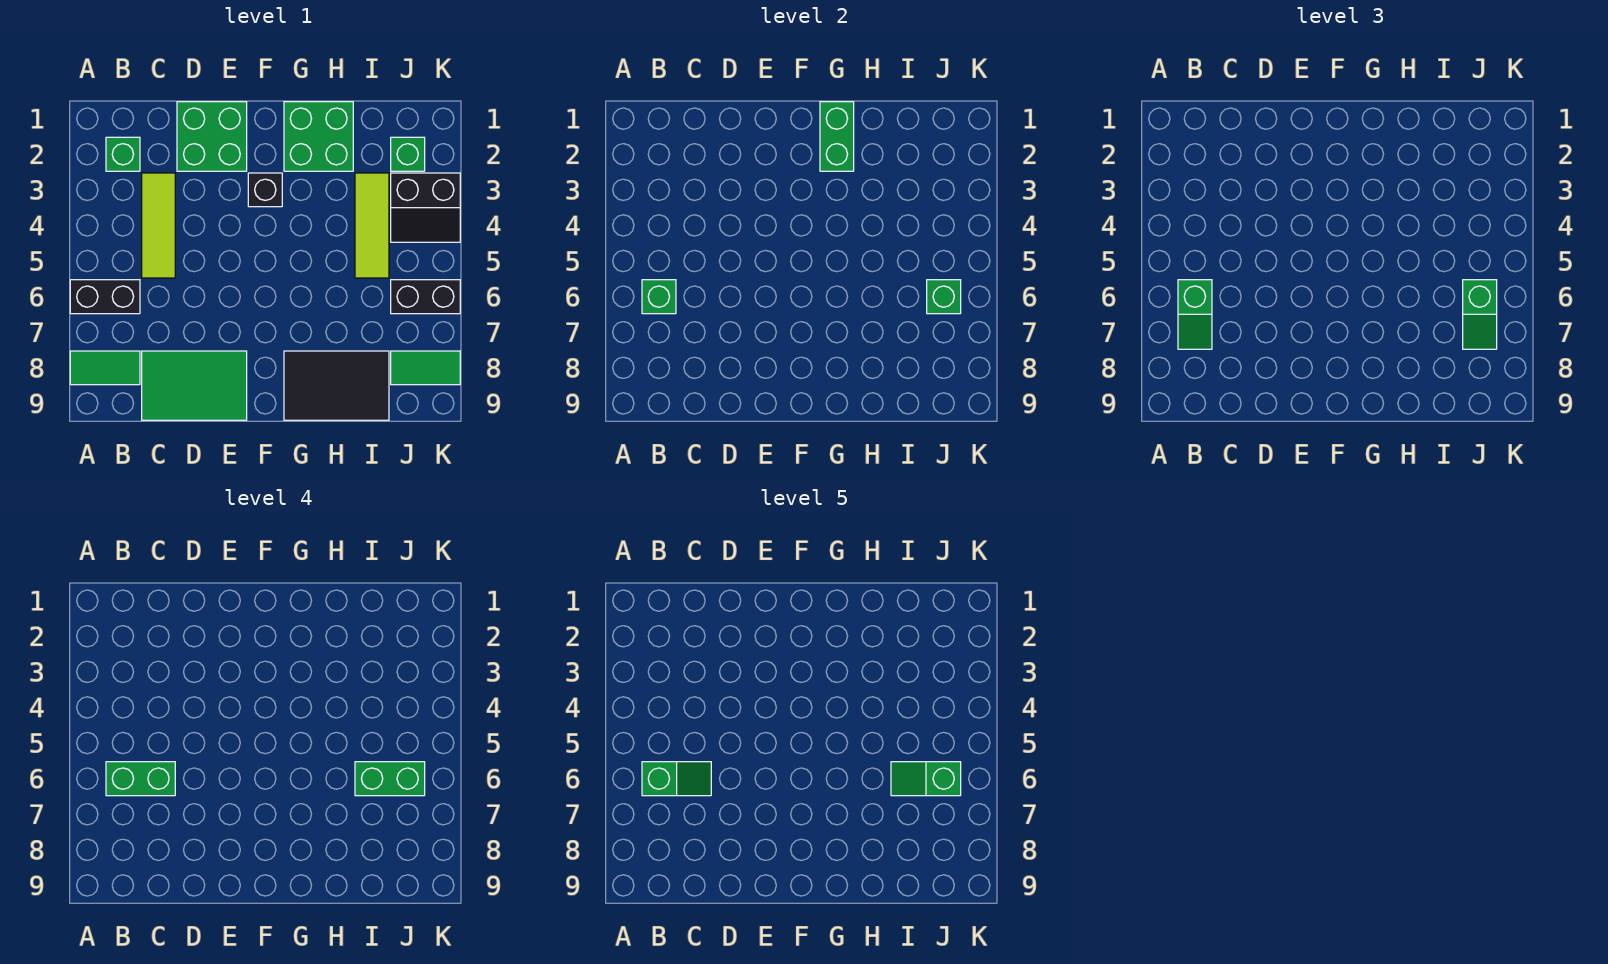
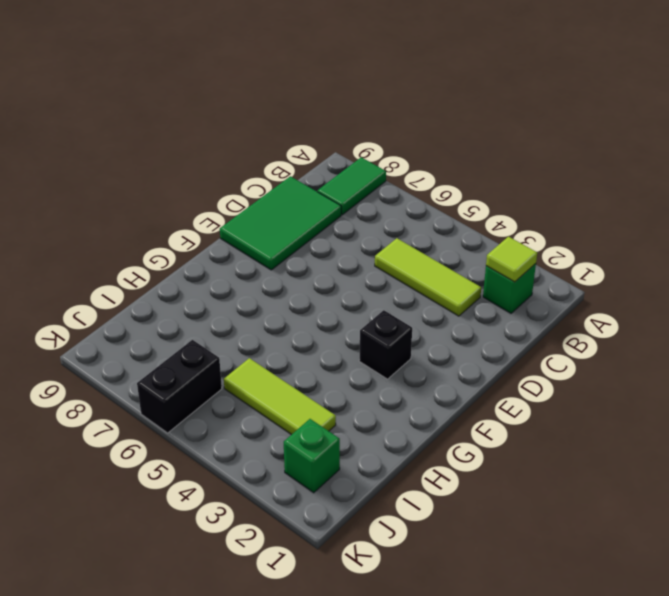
lime 1x1 tile [486,237,537,282] -> none
none -> black 1x2 brick [70,280,140,314]
none -> green 2x2 brick [177,102,247,171]
none -> green 2x2 brick [284,102,353,171]

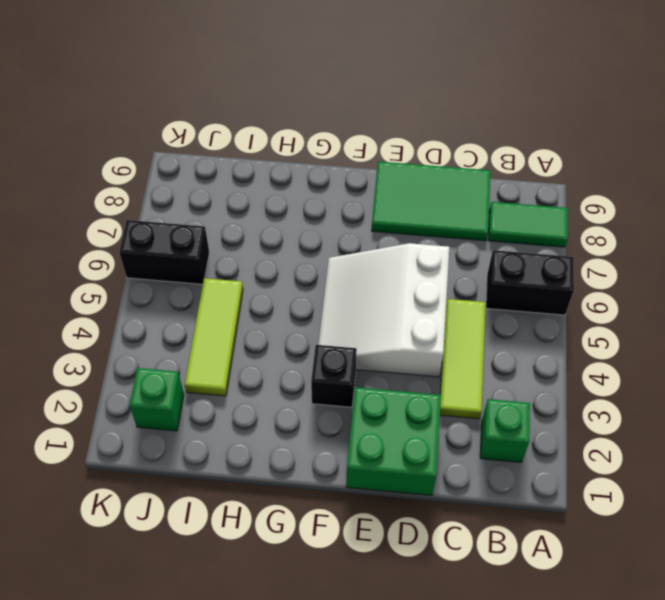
white 3x3 slope [318,243,449,377] -> none
none -> green 2x2 brick [284,102,353,171]
none -> black 2x3 tile [284,351,389,420]
none -> black 2x2 slope [391,173,460,242]

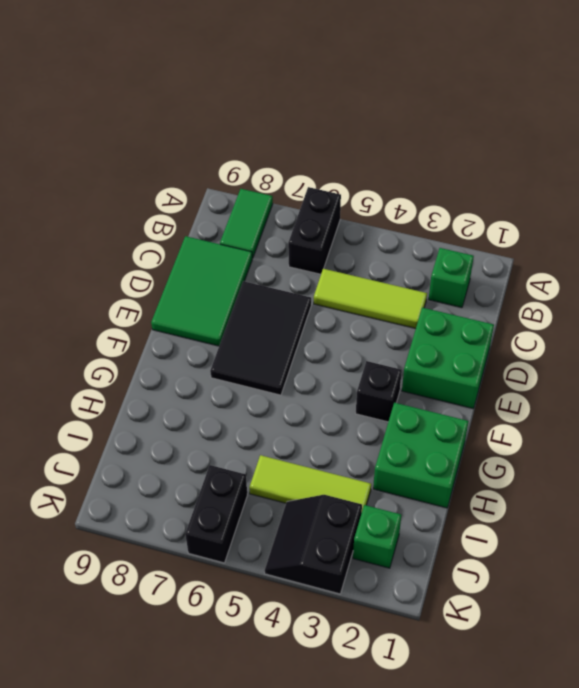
black 2x3 tile [210,281,311,395] -> black 2x3 tile moved to [284,351,389,420]
none -> green 1x2 tile [391,351,460,385]
none -> green 1x1 brick [642,280,676,314]
none -> green 1x2 brick [820,102,854,171]

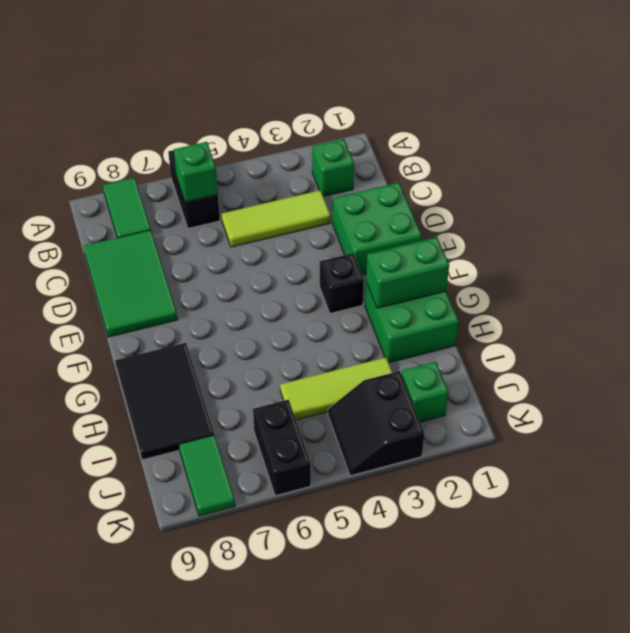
none -> green 1x1 brick [927,280,961,314]
none -> green 1x2 slope [1178,280,1212,349]
none -> green 1x2 slope [1463,280,1497,349]

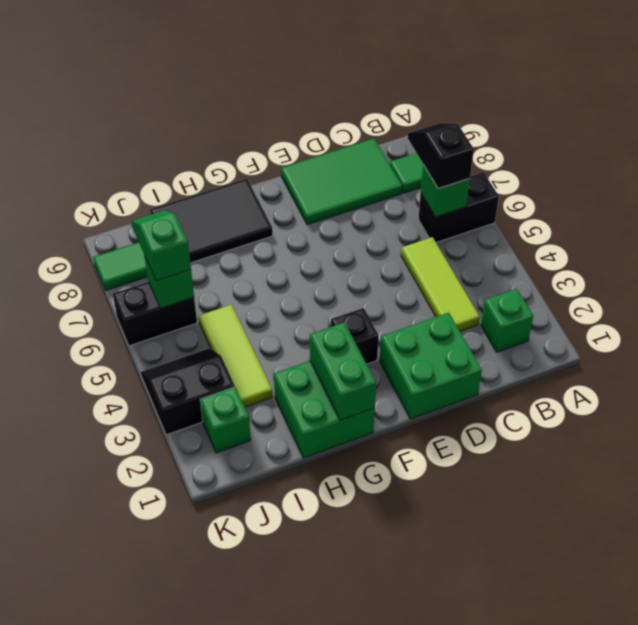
black 1x2 slope [408,123,474,188] -> green 1x2 slope [1178,280,1212,349]
none -> green 1x2 brick [106,762,175,796]
none -> green 1x2 brick [355,762,425,796]
none -> green 1x2 slope [642,762,711,796]

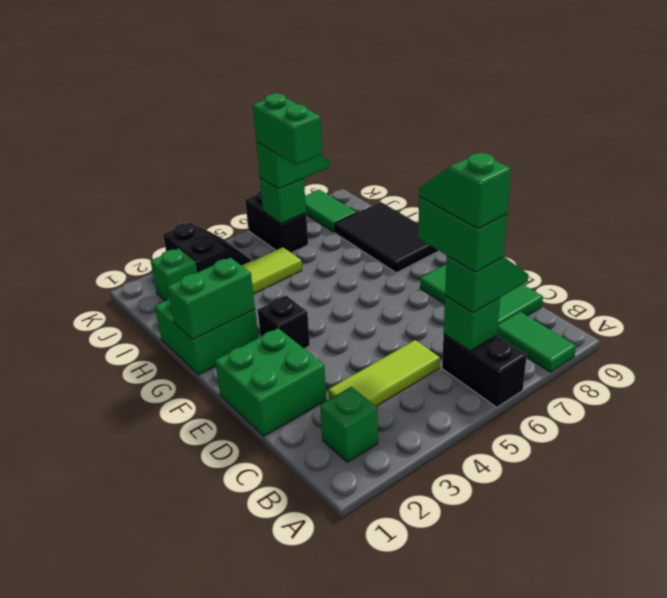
none -> green 1x2 slope [891,762,961,796]

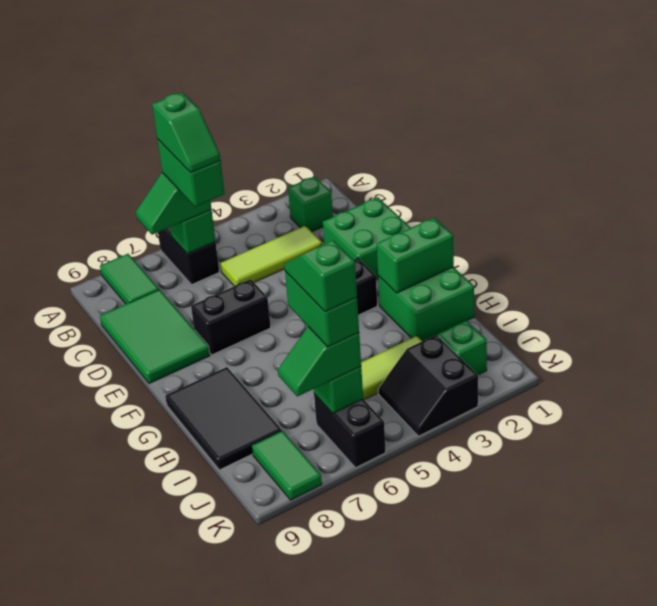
black 1x2 brick [191,279,271,355] -> none

